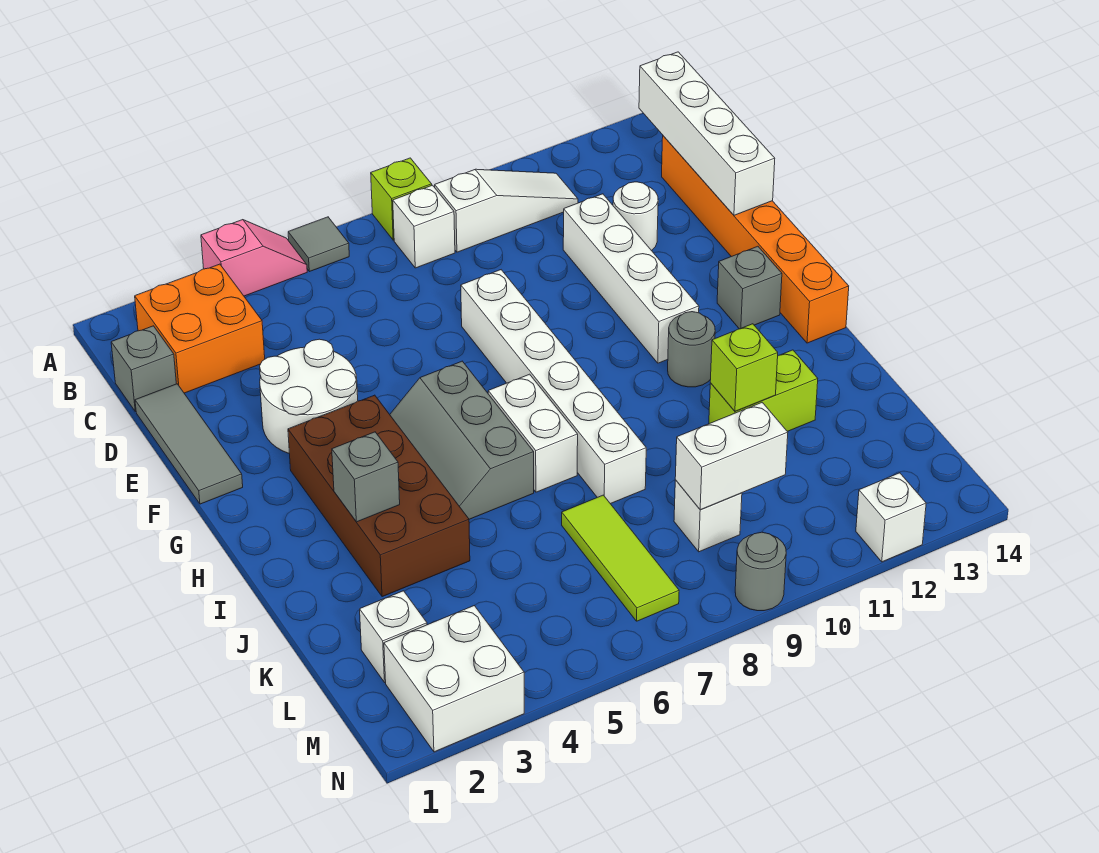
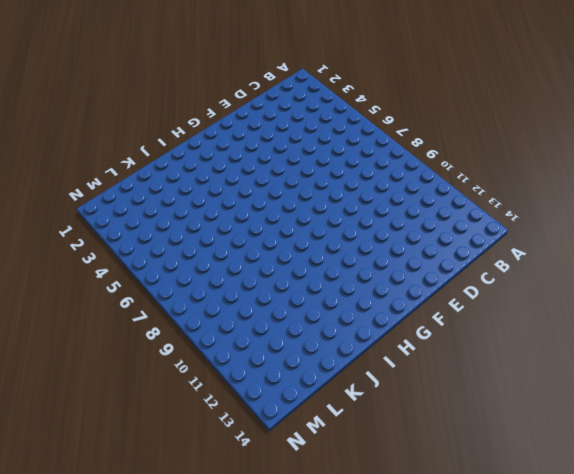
none -> pink 1x2 slope [201,220,307,296]
none -> grey 1x1 tile [288,217,349,272]
none -> lime 1x1 brick [371,158,432,240]

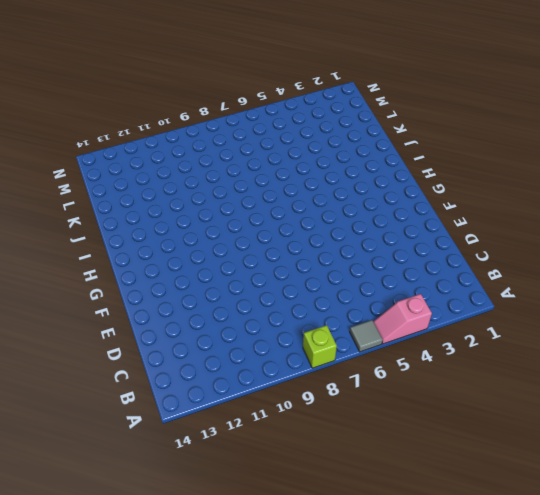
none -> orange 2x2 brick [135,264,265,393]
none -> white 1x1 brick [393,185,455,268]
none -> white 1x3 slope [435,169,578,252]

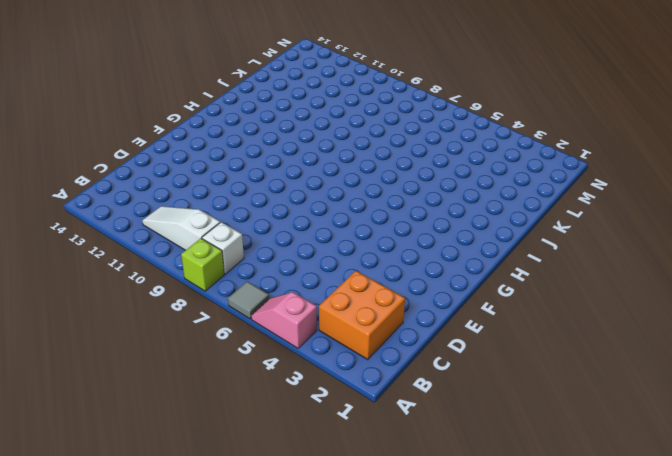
none -> grey 1x1 brick [111,326,176,412]
none -> orange 1x6 brick [662,136,849,343]
none -> grey 1x3 tile [135,384,243,504]

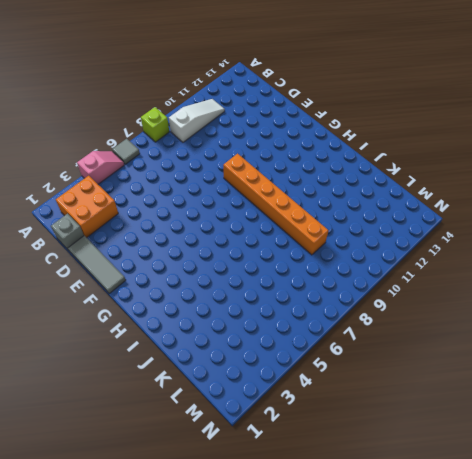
orange 1x6 brick [223,154,329,255] -> orange 1x6 brick moved to [662,136,849,343]
none -> white 1x1 brick [393,185,455,268]
none -> white 1x4 brick [563,194,699,363]
none -> white 1x1 round brick [613,182,658,251]

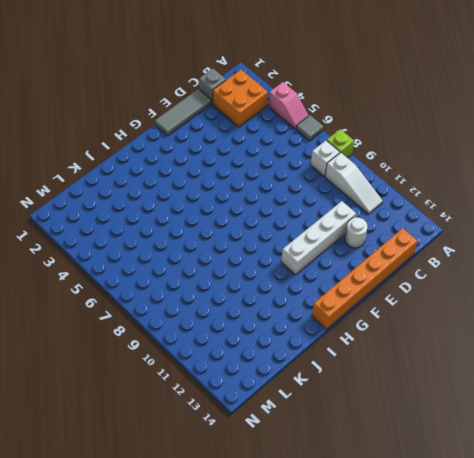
none -> white 2x2 round brick [260,339,358,453]
none -> white 1x6 brick [461,270,646,504]
none -> brown 2x4 brick [288,395,470,597]

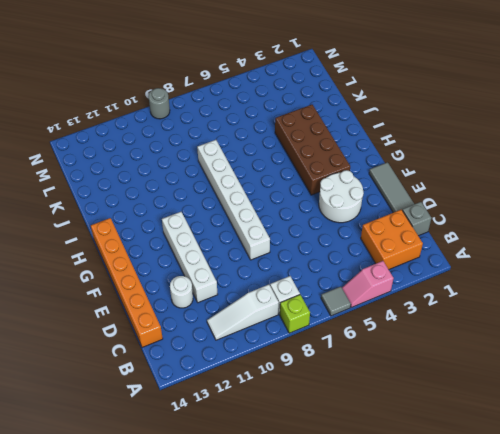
none -> grey 2x3 slope [390,361,534,519]
none -> grey 1x1 brick [717,246,782,329]
none -> white 1x2 brick [488,374,578,492]

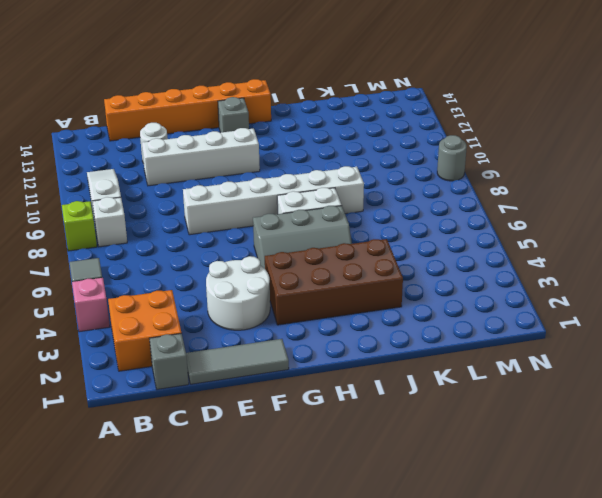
none -> grey 1x1 round brick [668,312,715,387]
none -> lime 1x2 brick [709,350,818,431]
none -> lime 1x3 tile [562,495,679,621]

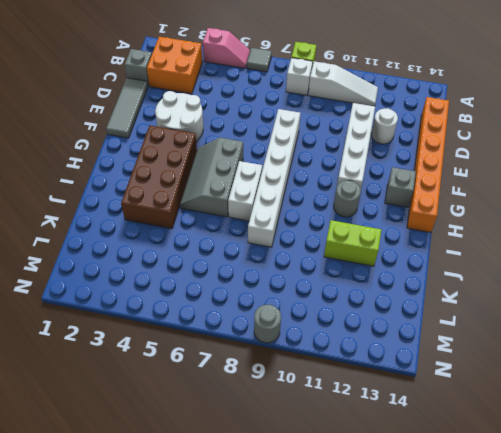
none -> lime 1x3 tile [562,495,679,621]
none -> white 1x1 brick [360,591,427,682]
none -> white 1x1 brick [674,480,742,552]

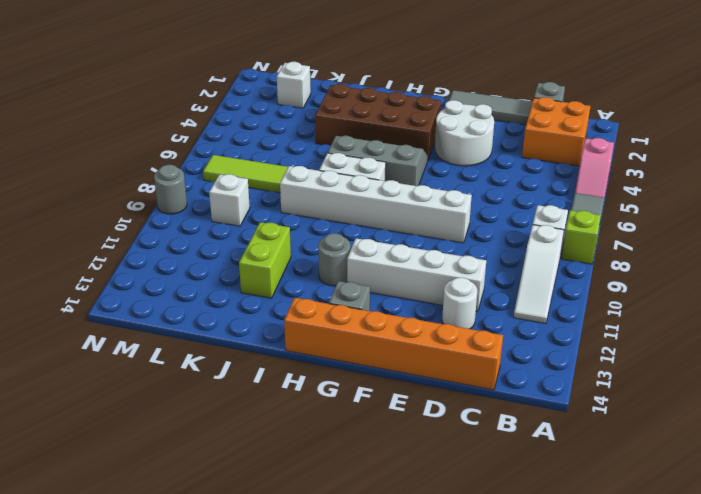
none -> white 2x2 brick [384,606,524,752]
none -> white 1x1 brick [856,473,926,562]
none -> white 1x4 brick [639,52,775,215]

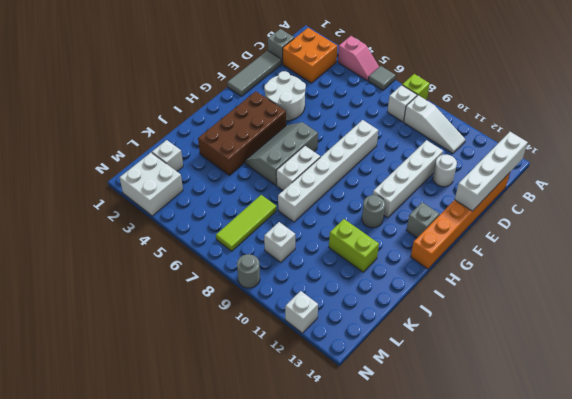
none -> grey 1x1 brick [332,432,400,522]
none -> lime 1x1 brick [710,324,778,411]
none -> white 1x2 brick [675,402,788,510]

